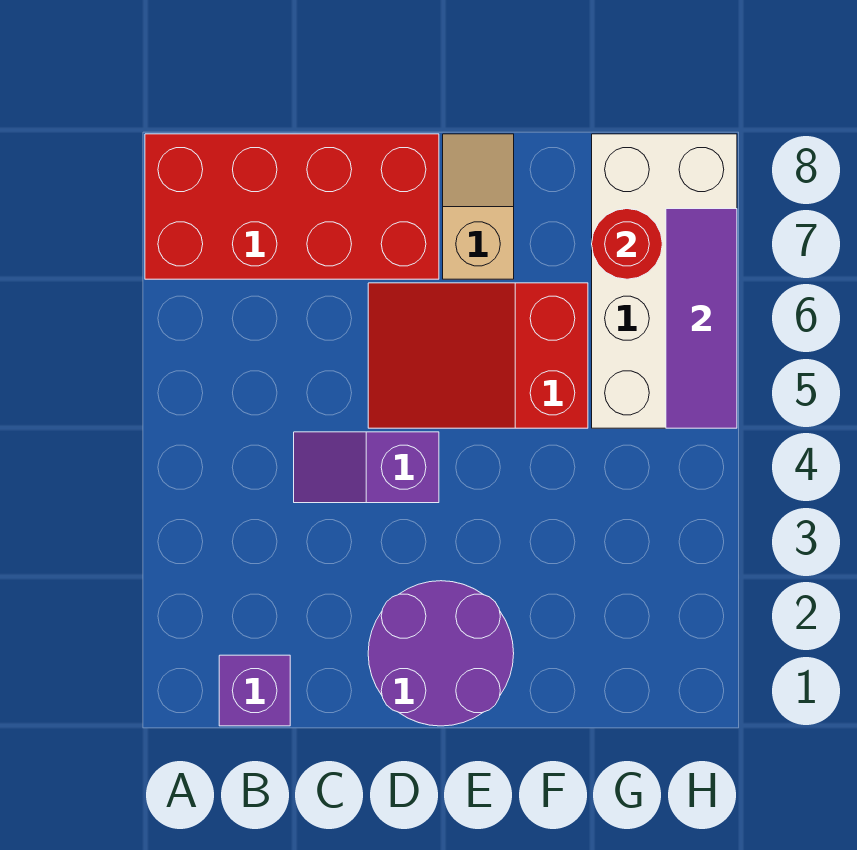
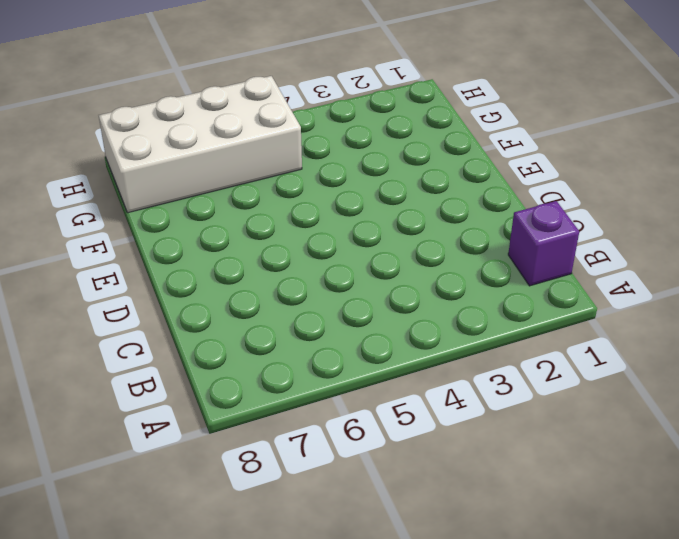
none -> red 2x4 brick [145,134,439,279]
none -> purple 1x2 slope [294,432,439,503]

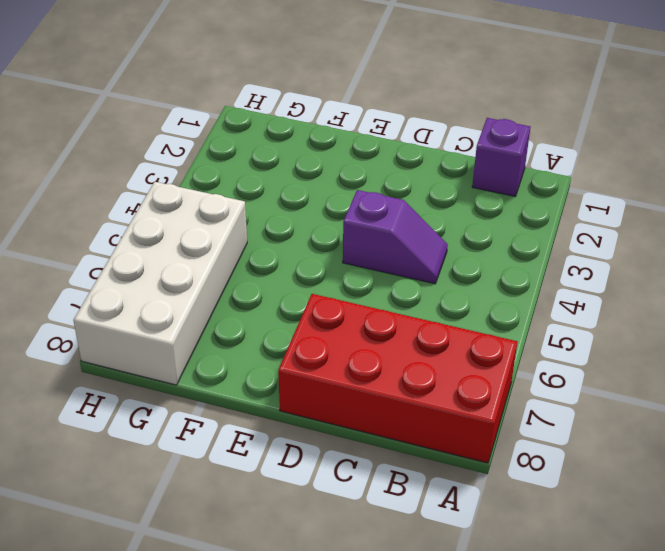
none -> purple 2x2 round brick [368,581,514,726]
none -> red 2x3 slope [368,283,588,428]

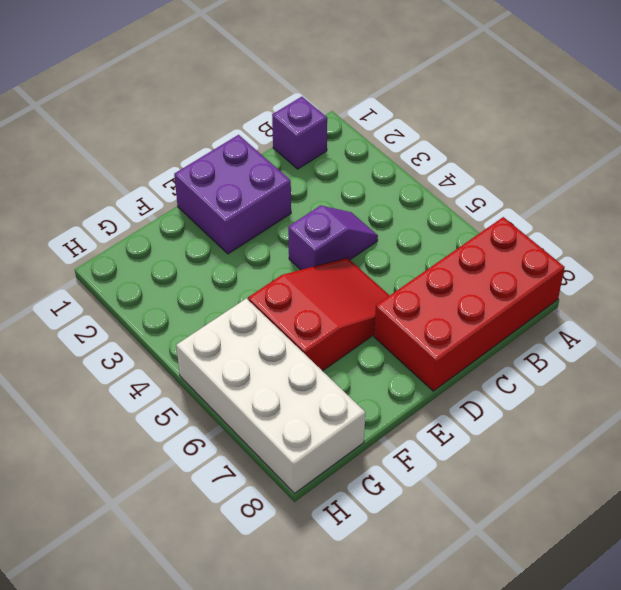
purple 2x2 brick [174,135,291,254] -> purple 2x2 round brick [368,581,514,726]
none -> tan 1x2 slope [443,134,514,279]
none -> red 1x1 round brick [592,209,662,279]

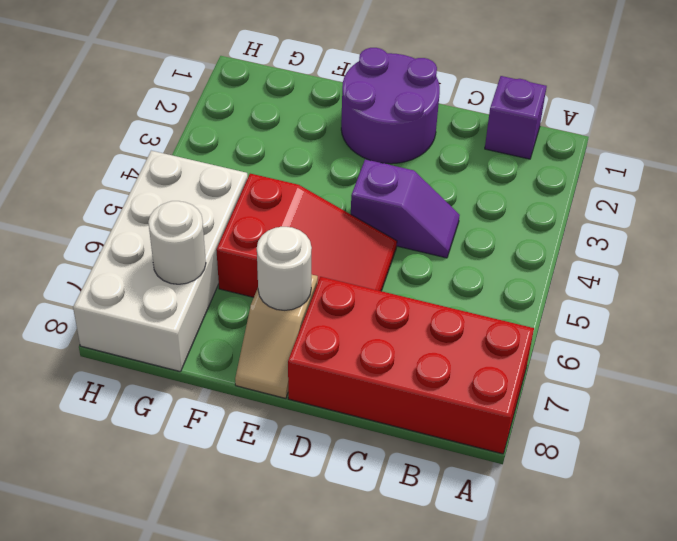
white 1x1 round brick [257,227,312,310] -> none
white 1x1 round brick [148,201,206,284] -> red 1x1 round brick [592,209,662,279]
none -> purple 1x3 tile [666,209,737,428]

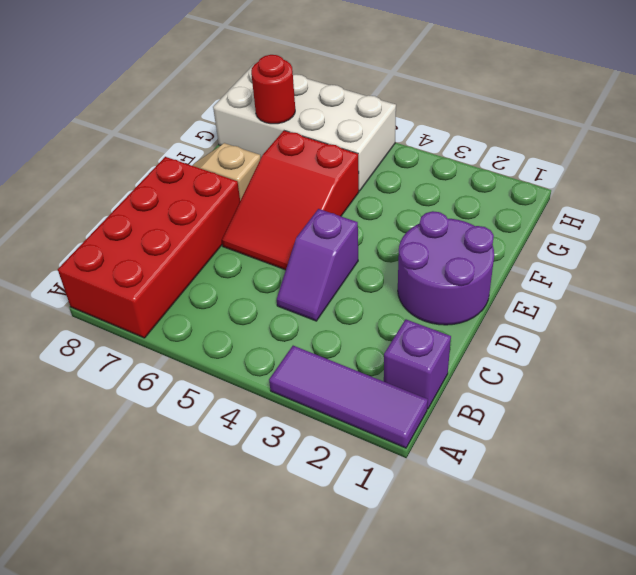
purple 1x3 tile [269,346,428,448] -> purple 1x3 tile moved to [666,209,737,428]

